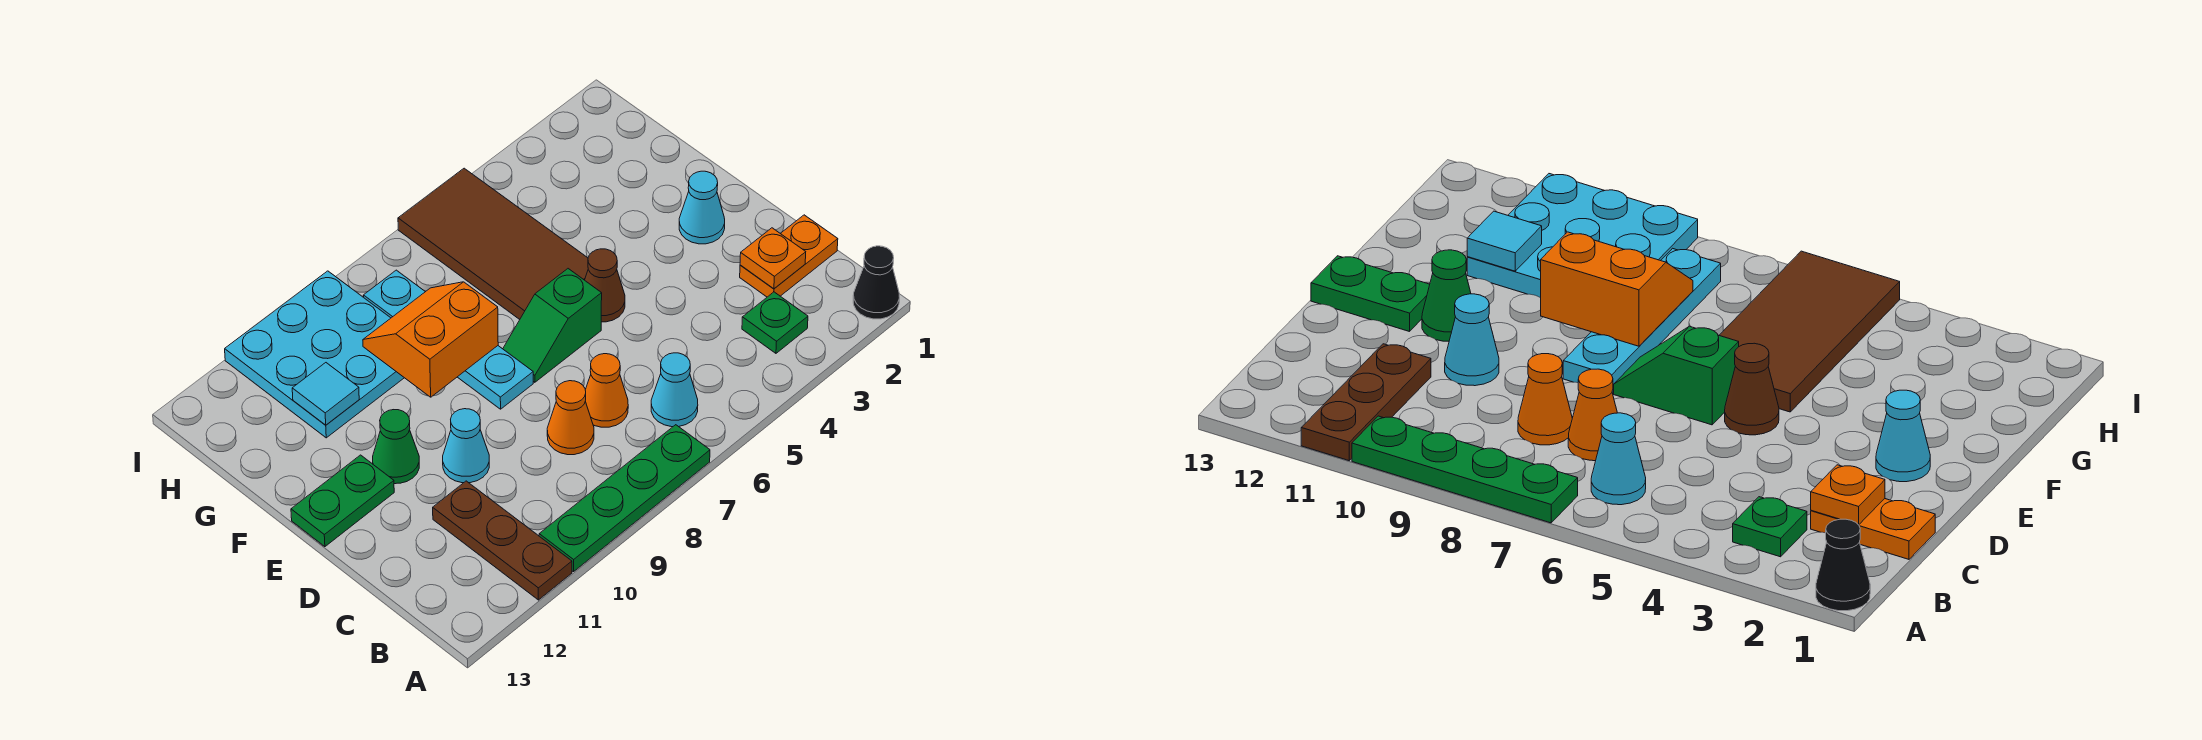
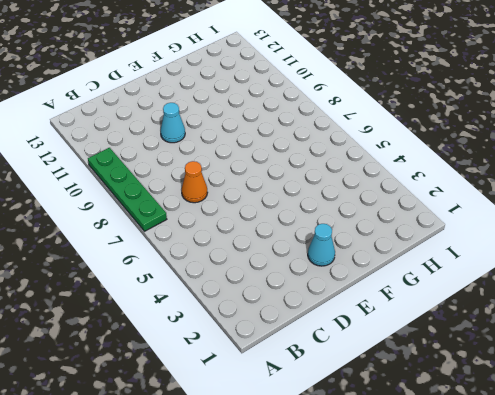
none -> black 1x1 cone [853,246,899,319]
none -> brown 1x3 plate [433,481,572,600]
none -> green 1x1 plate [742,292,808,353]

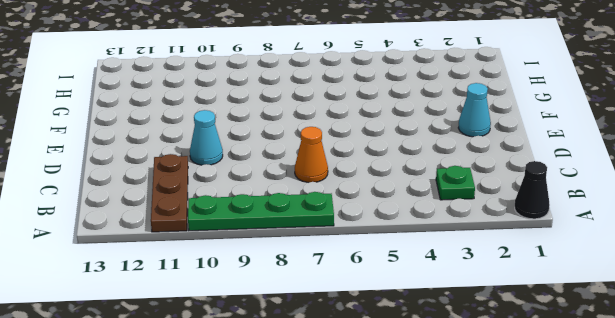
none -> cyan 1x1 cone [651,353,698,427]
none -> orange 1x2 plate [740,215,838,297]
none -> orange 1x1 cone [547,381,594,455]

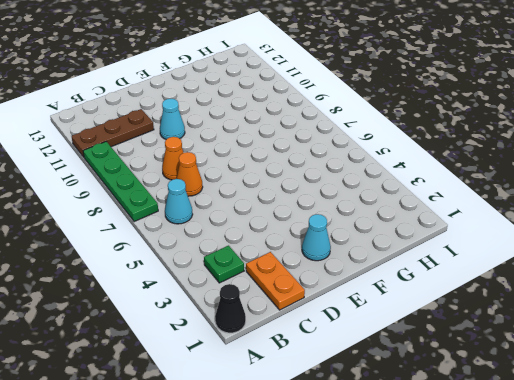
none -> brown 1x1 cone [585,249,625,322]
none -> green 1x2 slope [503,269,602,382]
none -> cyan 1x4 plate [363,270,533,409]

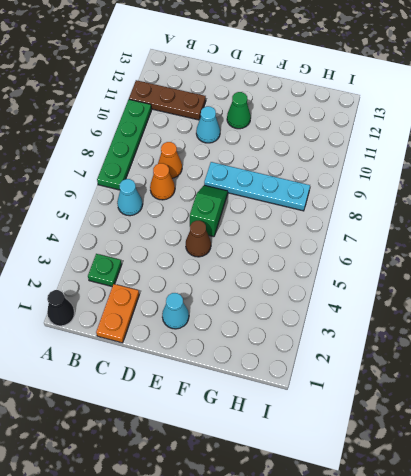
none -> green 1x2 plate [291,455,394,547]
none -> brown 2x4 tile [398,168,588,319]
none -> cyan 3x3 plate [225,271,404,438]

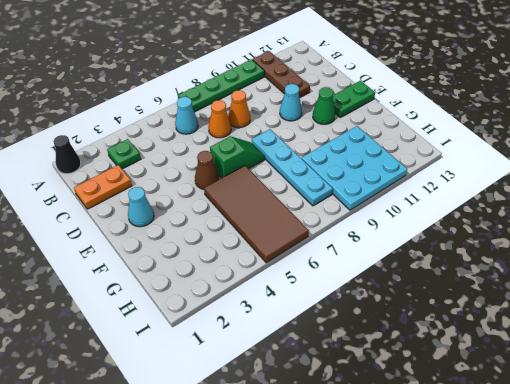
none -> orange 1x1 plate [740,228,806,289]
none -> orange 2x2 slope [363,282,498,397]
none -> cyan 1x1 tile [292,363,359,425]

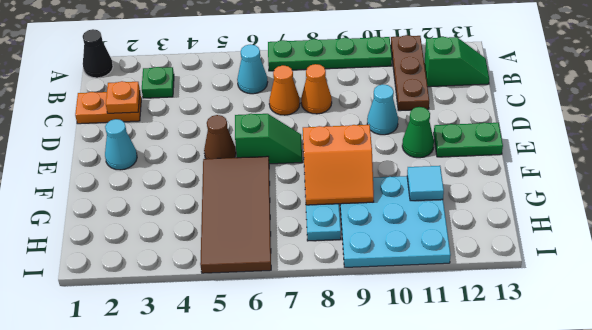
green 1x2 slope [424,37,489,87] -> none

